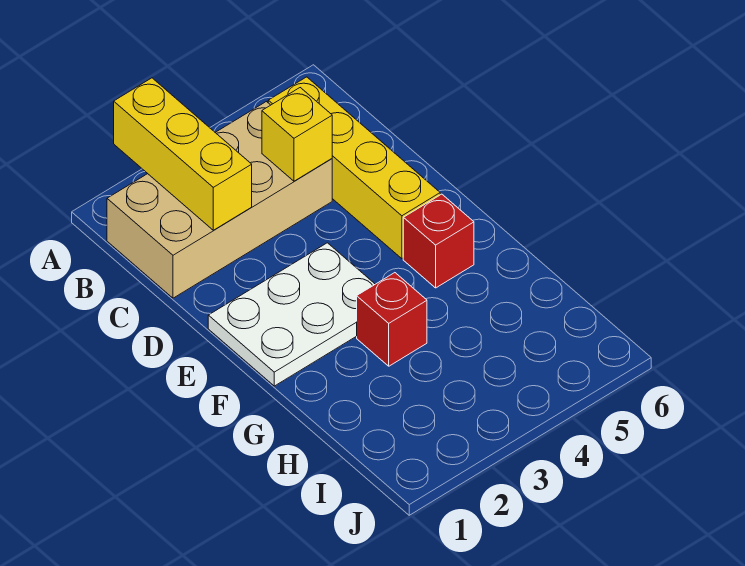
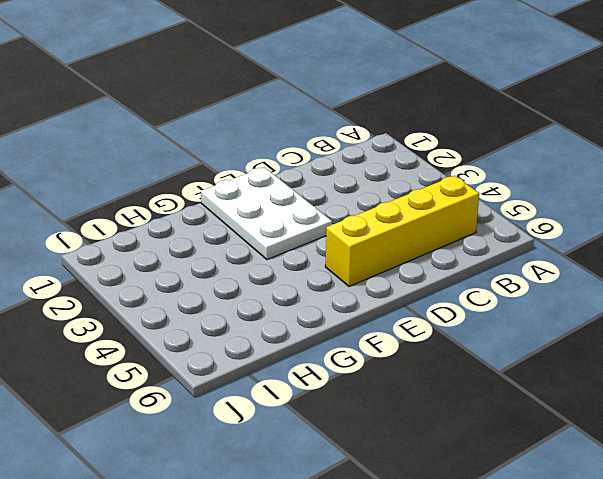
none -> tan 2x4 brick [107,102,332,298]
none -> red 1x1 brick [403,194,474,288]

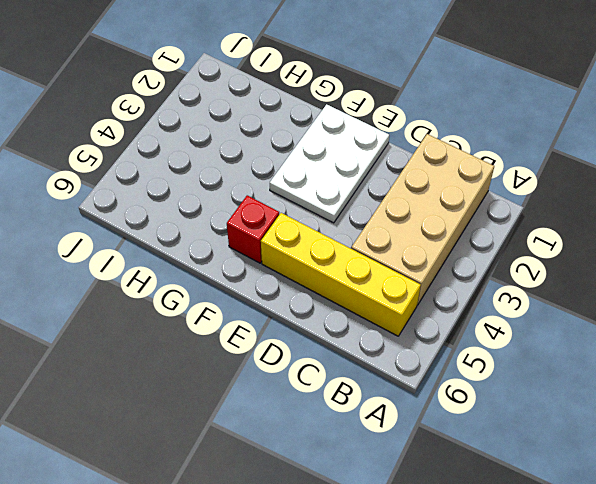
none -> red 1x1 brick [357,273,427,366]
none -> yellow 1x3 brick [114,78,252,230]

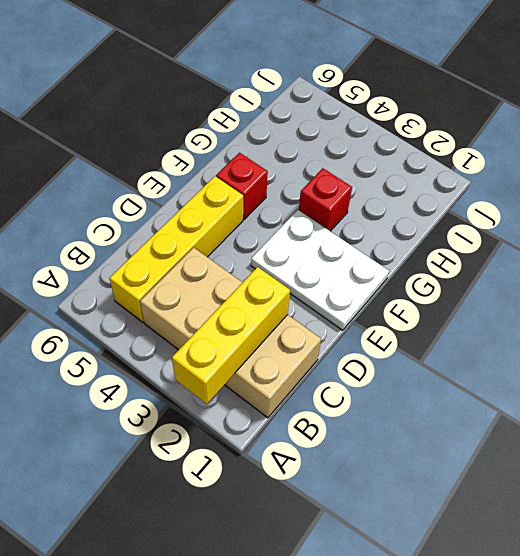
none -> yellow 1x1 brick [262,88,332,181]

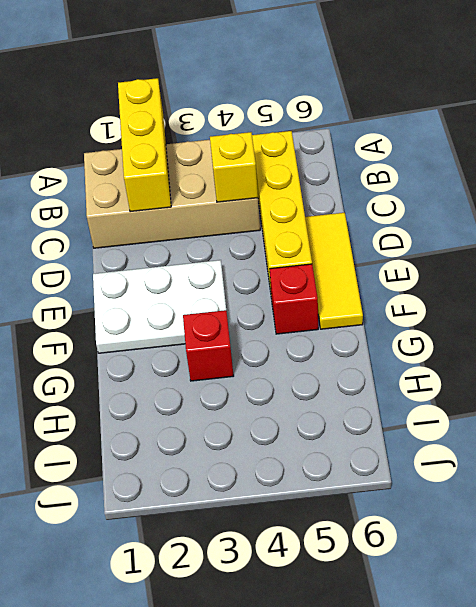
yellow 1x3 tile [305,213,363,329] -> none

